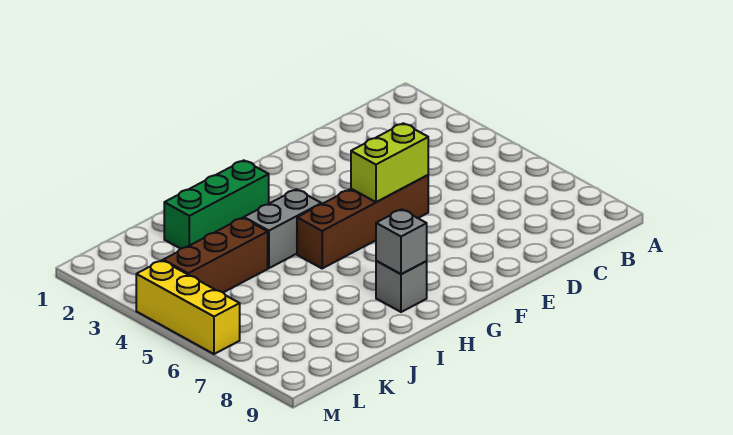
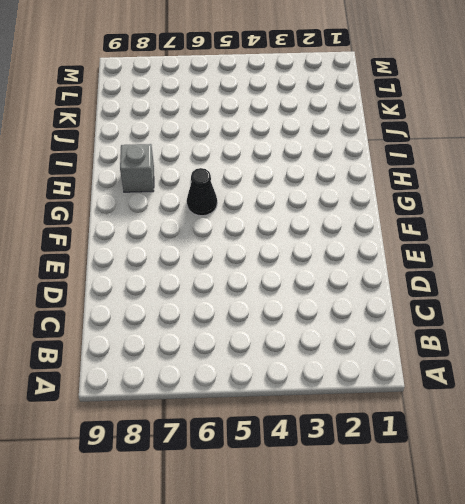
black 1x1 cone [187,168,217,216] -> none
none -> brown 1x4 brick [297,175,428,268]
none -> green 1x3 brick [164,160,269,249]

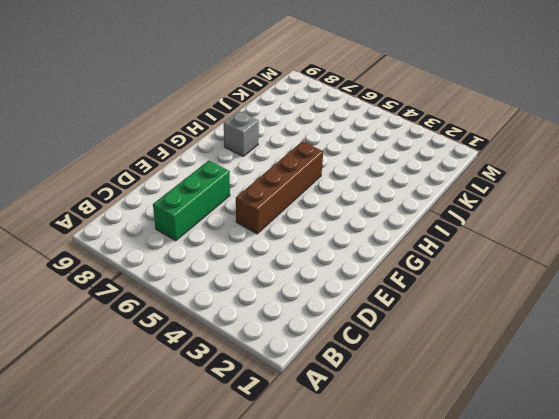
green 1x3 brick [153,161,230,241] -> green 1x3 brick moved to [164,160,269,249]
none -> grey 1x2 brick [244,189,321,268]
none -> brown 1x3 brick [163,218,268,292]

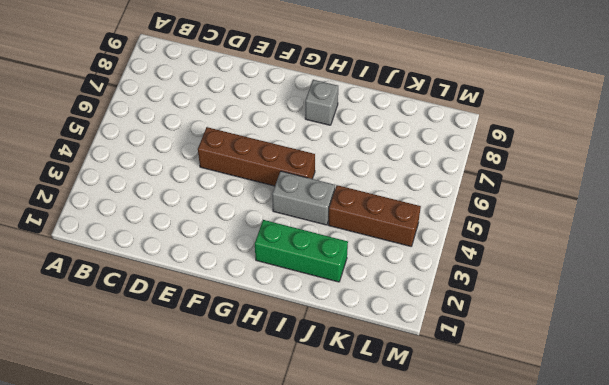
none -> yellow 1x3 brick [136,261,240,354]
none -> lime 1x2 brick [351,123,428,202]

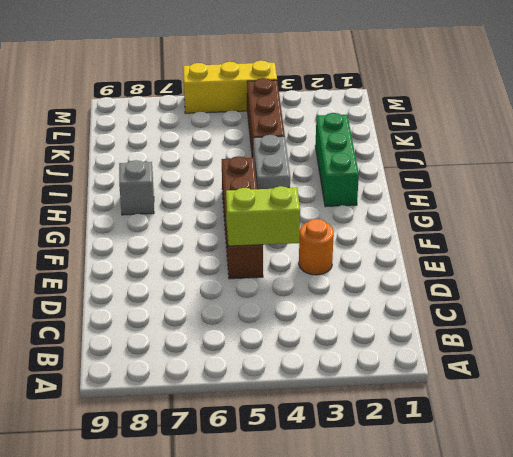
orange 1x1 round brick [299,219,334,275] -> none
lime 1x2 brick [226,186,300,246] -> lime 1x2 brick turned to [351,123,428,202]
none -> grey 1x1 brick [376,209,427,274]

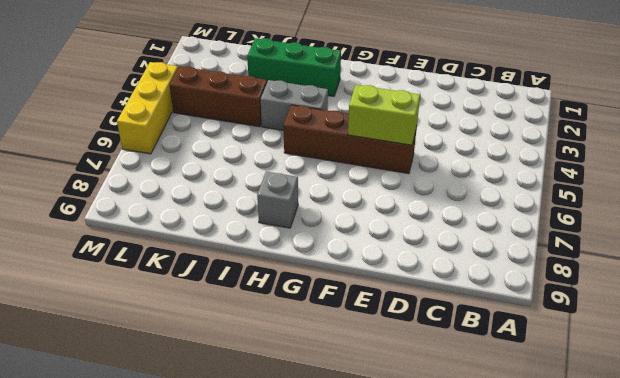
none -> grey 1x1 brick [376,209,427,274]

